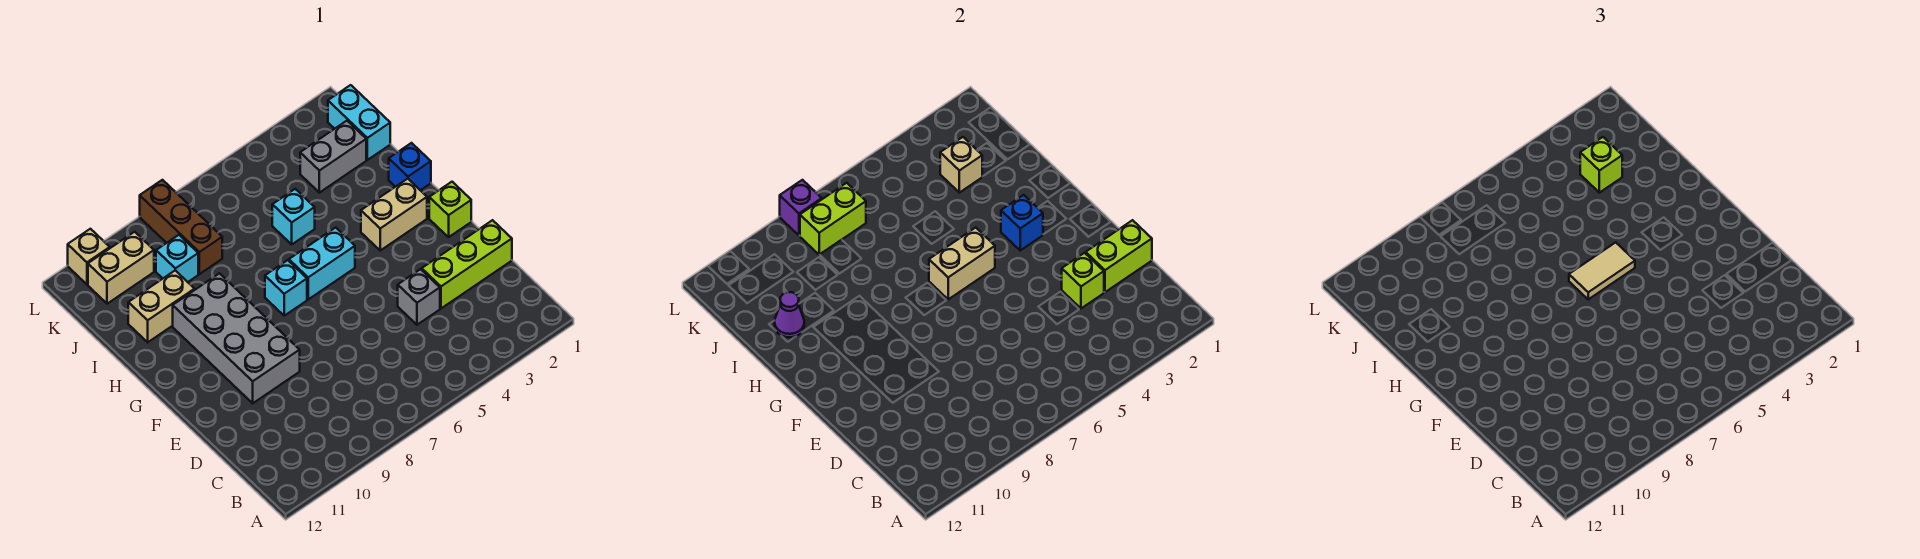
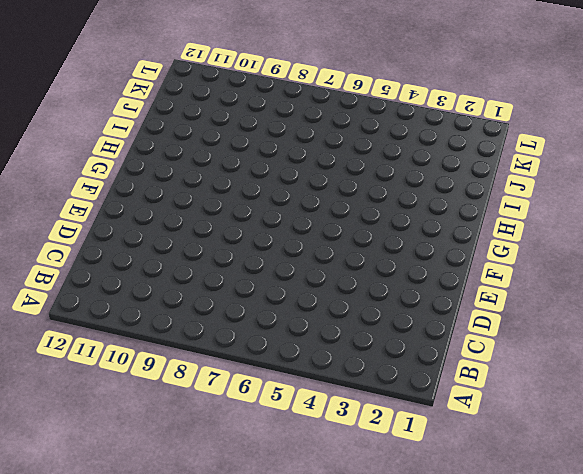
none -> lime 1x3 brick [422,220,512,308]
none -> grey 1x1 brick [398,269,440,325]
none -> grey 2x4 brick [173,273,300,403]

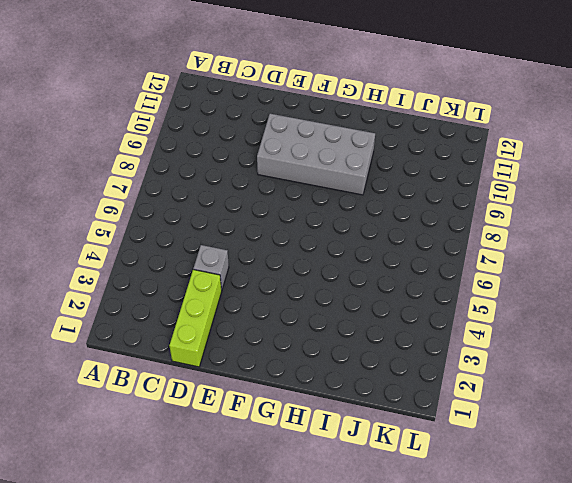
none -> lime 1x1 brick [429,182,471,237]
none -> tan 1x2 brick [361,179,427,250]
none -> cyan 1x2 brick [289,228,355,299]

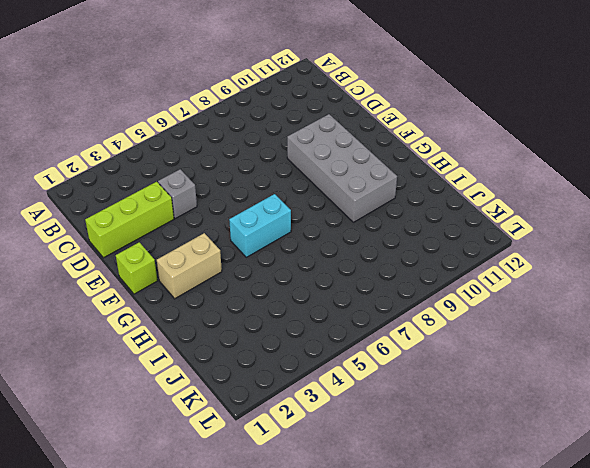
none -> cyan 1x1 brick [265,260,307,316]
none -> blue 1x1 brick [389,143,431,190]
none -> cyan 1x1 brick [272,189,315,244]

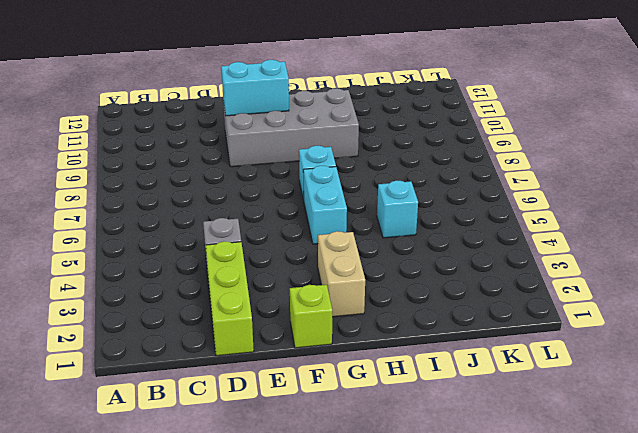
cyan 1x2 brick [221,60,289,116] -> cyan 1x2 brick moved to [328,85,390,160]
none -> blue 1x1 brick [389,143,431,190]
none -> tan 1x2 brick [128,270,195,342]
none -> grey 1x2 brick [300,121,366,193]

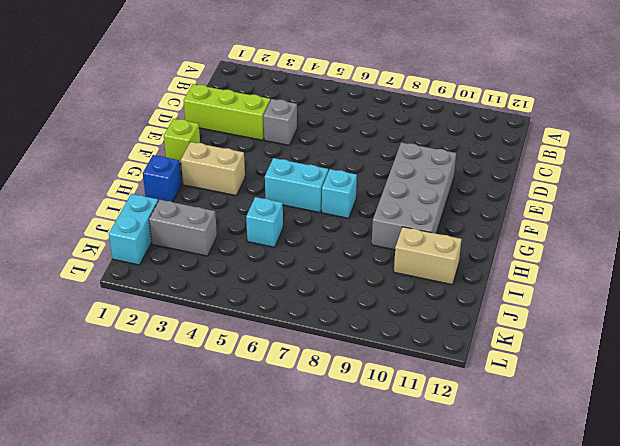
none -> brown 1x3 brick [140,180,222,274]
none -> cyan 1x1 brick [156,235,198,282]
none -> tan 1x2 brick [88,232,154,304]

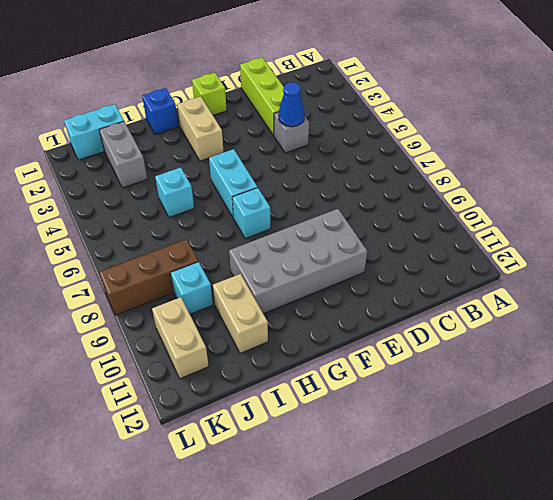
blue 1x1 cone [279,82,305,127] -> none
none -> tan 1x1 brick [68,229,110,284]
none -> lime 1x2 brick [1086,220,1152,292]
none -> lime 1x1 brick [1062,253,1104,308]

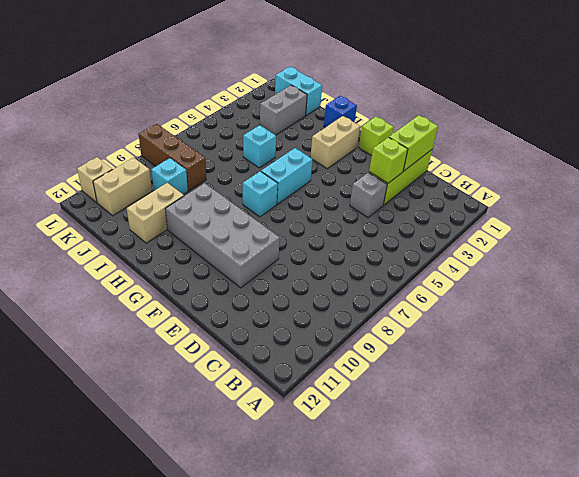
none -> blue 1x1 brick [1001,195,1043,250]
none -> tan 1x2 brick [929,228,995,299]
none -> purple 1x1 cone [775,292,804,337]

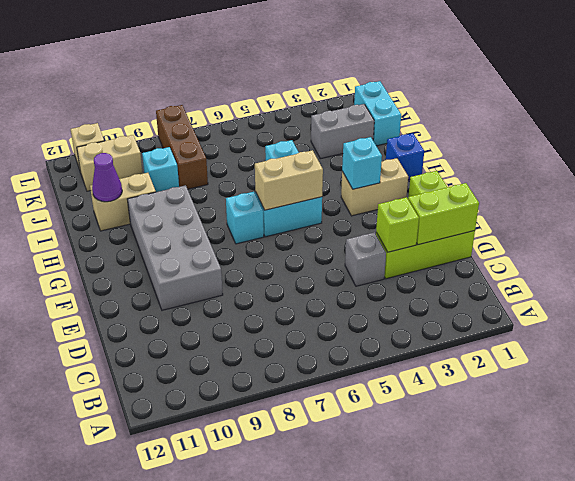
cyan 1x1 brick [342,137,382,189] -> blue 1x1 brick [1001,195,1043,250]
none -> tan 1x1 brick [940,137,982,193]
none -> lime 1x2 brick [800,183,866,255]
none -> purple 1x1 brick [780,180,822,235]

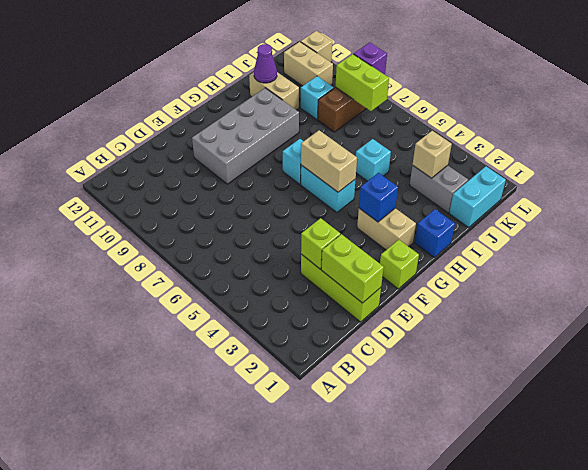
none -> grey 1x1 brick [398,269,440,325]
none -> tan 1x2 tile [1569,242,1635,299]
none -> lime 1x1 brick [1580,137,1622,193]

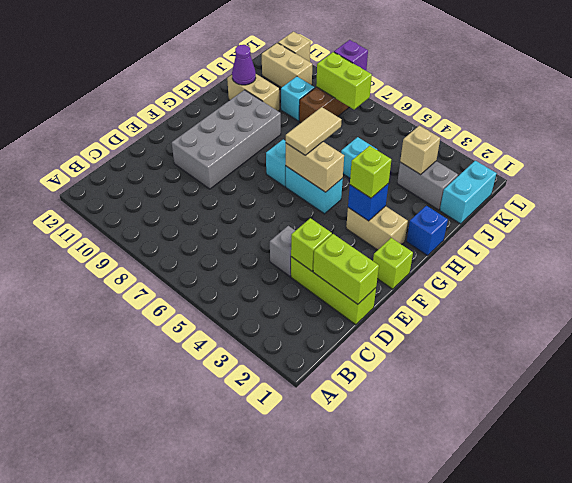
lime 1x1 brick [350,146,391,198] -> lime 1x1 brick moved to [1580,137,1622,193]
tan 1x2 tile [286,107,342,155] -> tan 1x2 tile turned to [1569,242,1635,299]

